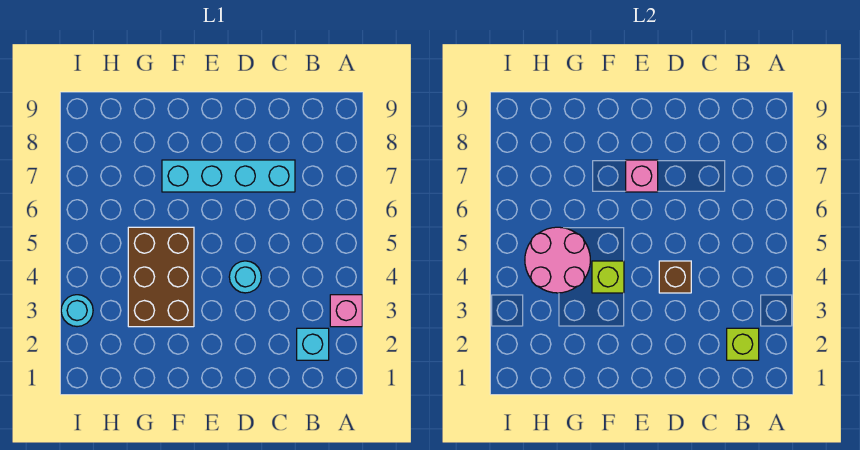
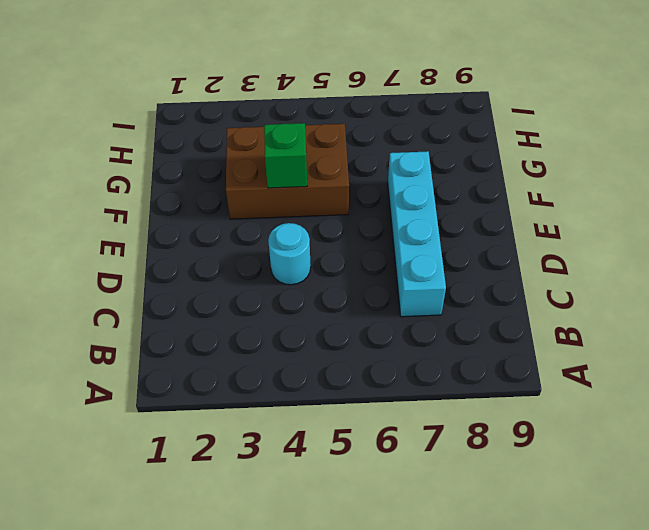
green 1x1 brick [264,123,307,188] -> lime 1x1 brick [592,261,624,293]
none -> pink 1x1 brick [330,295,362,327]
none -> cyan 1x1 brick [297,328,329,360]

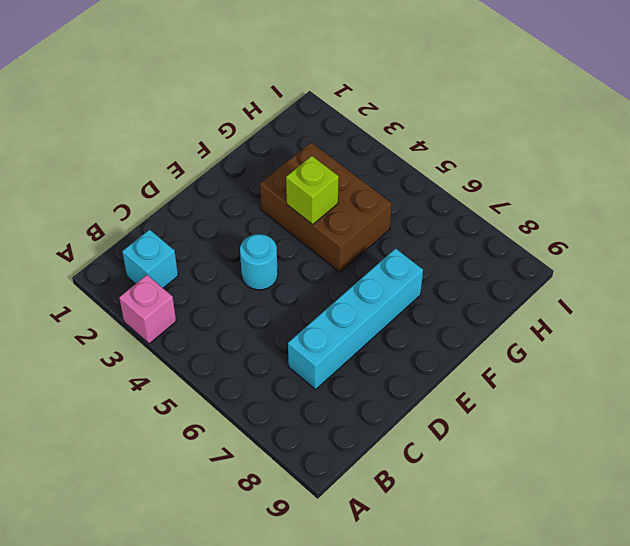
none -> cyan 1x1 round brick [61,295,93,327]
none -> lime 1x1 brick [727,328,759,360]

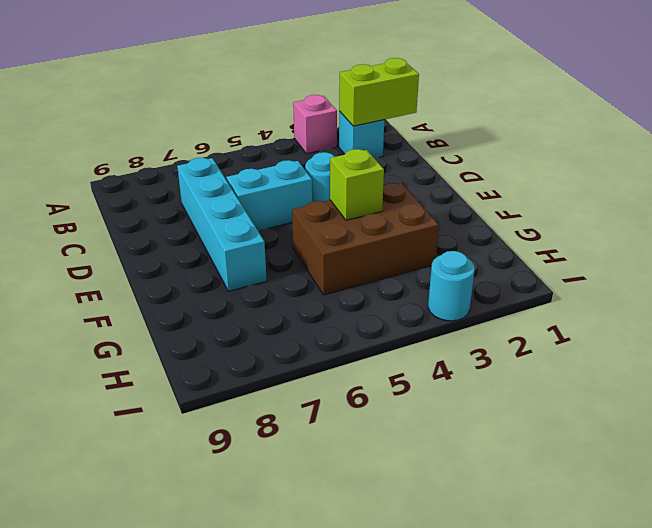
lime 1x2 brick [339,58,419,126] -> lime 1x1 brick [727,328,759,360]
cyan 1x2 brick [226,160,312,230] -> none
none -> brown 1x1 brick [659,261,691,293]
none -> pink 1x1 brick [626,160,658,192]

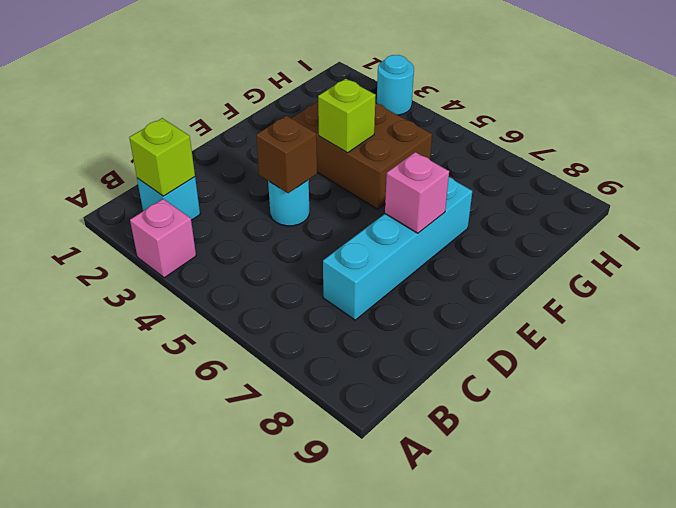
none -> pink 2x2 round brick [525,227,590,293]

